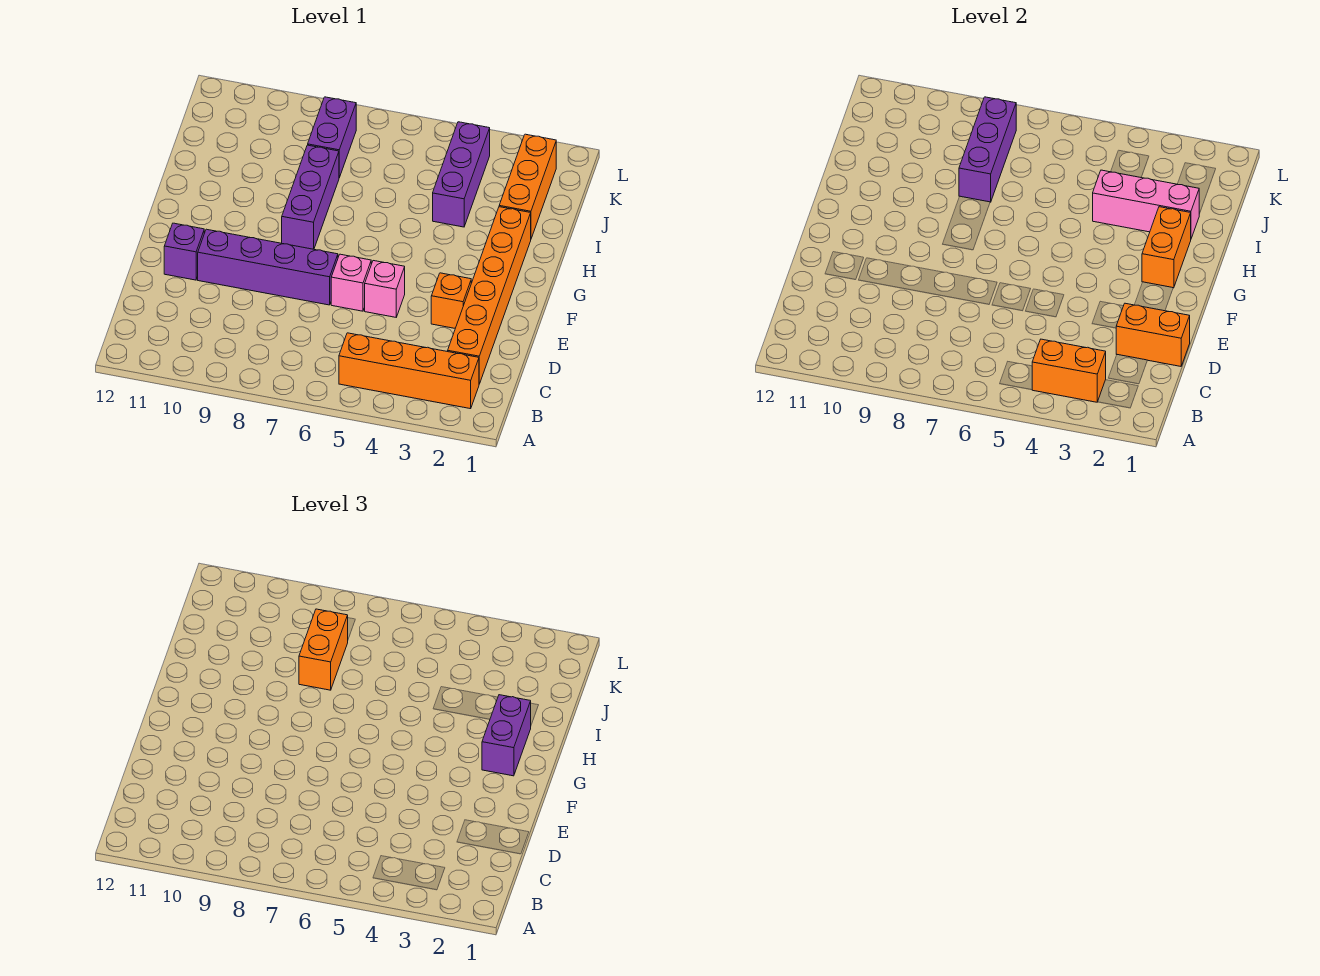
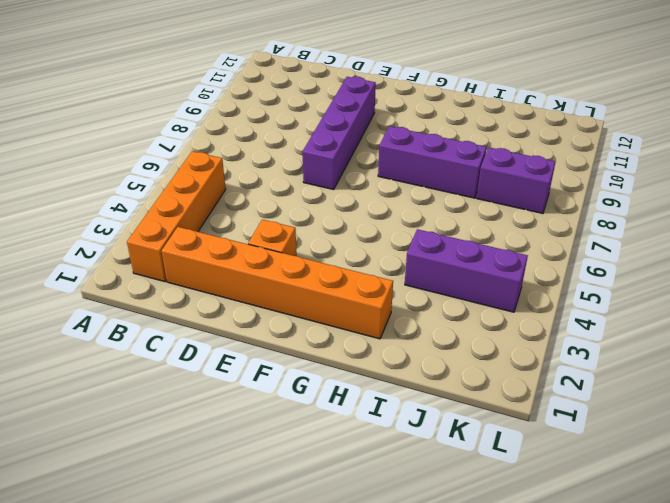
none -> pink 1x1 brick [365,261,405,317]
none -> pink 1x1 brick [331,254,371,311]
none -> purple 1x1 brick [164,223,204,280]

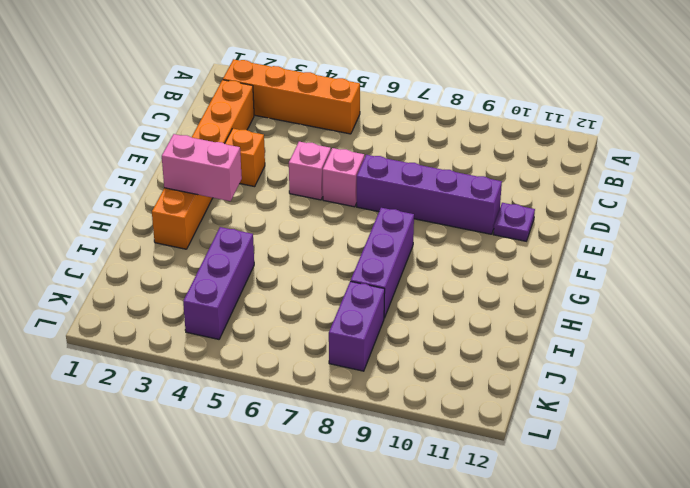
purple 1x1 plate [493,203,535,241] -> purple 1x1 brick [164,223,204,280]
pink 1x2 brick [162,134,242,201] -> orange 1x2 brick [1142,207,1191,288]
none -> orange 1x3 brick [499,134,556,238]
none -> orange 1x2 brick [1032,339,1106,402]
none -> orange 1x2 brick [1116,303,1190,366]

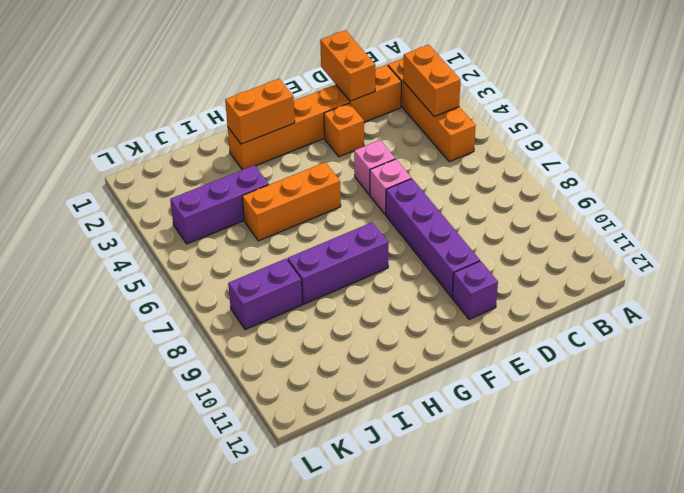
orange 1x3 brick [242,162,341,241] -> orange 1x3 brick moved to [499,134,556,238]
none -> pink 1x3 brick [1093,170,1199,238]
none -> purple 1x3 brick [959,97,1016,202]
none -> purple 1x2 brick [482,695,531,776]

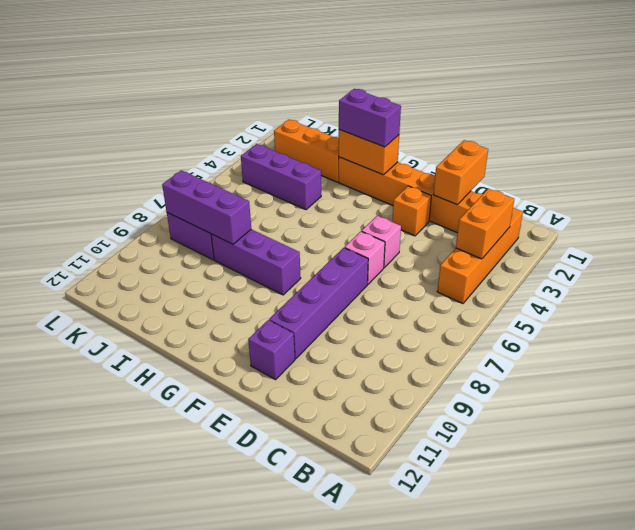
none -> pink 1x3 brick [1093,170,1199,238]
none -> orange 1x2 brick [299,609,348,690]

